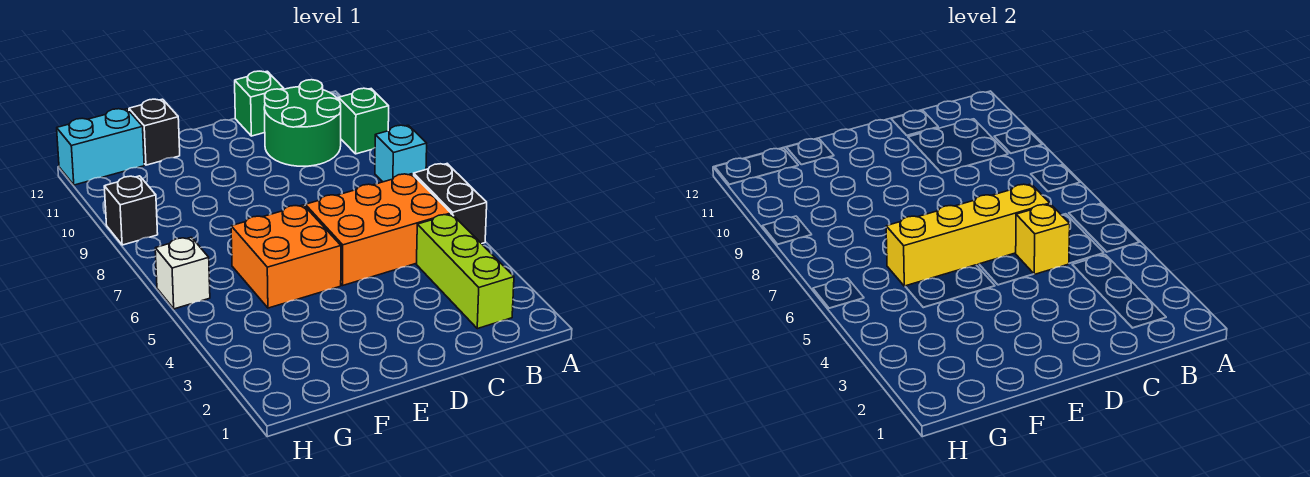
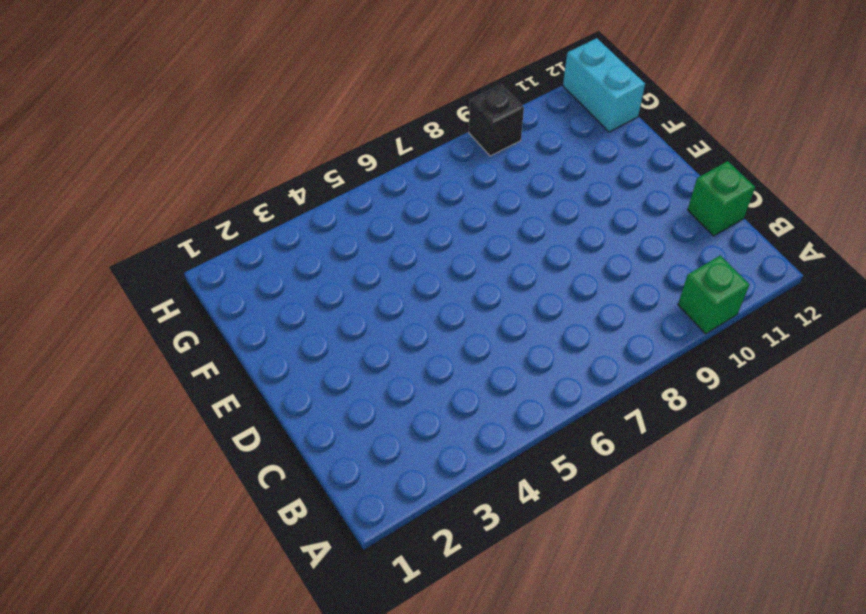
none -> black 1x2 brick [414,164,487,244]
none -> cyan 1x1 brick [375,125,427,182]
none -> lime 1x3 brick [417,214,514,329]

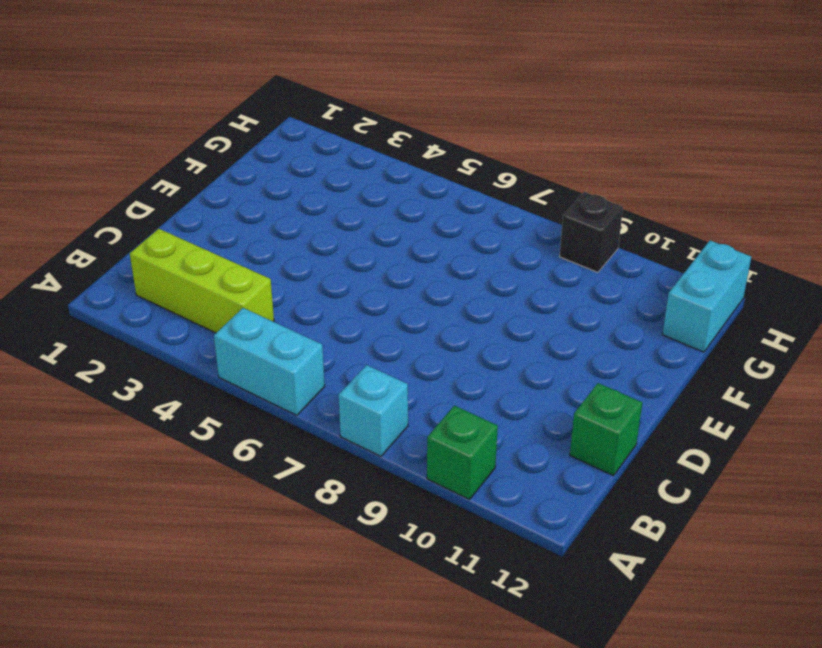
cyan 1x2 brick [214,308,325,415] -> black 1x2 brick [414,164,487,244]
none -> orange 2x3 brick [305,174,451,285]
none -> green 2x2 round brick [264,80,341,166]
none -> orange 2x2 brick [231,205,341,308]

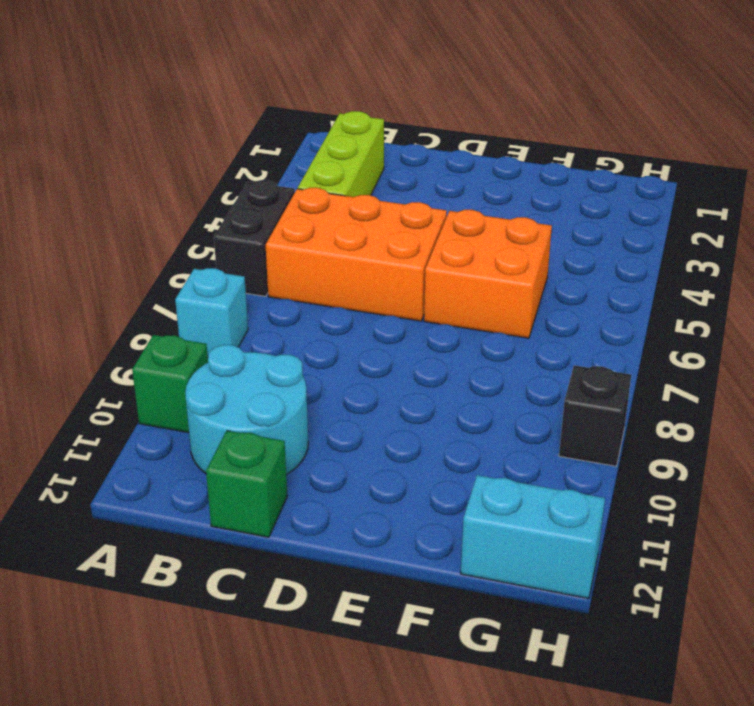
cyan 2x2 round brick [185,345,308,475] -> green 2x2 round brick [264,80,341,166]
none -> black 1x1 brick [129,99,180,165]
none -> white 1x1 brick [155,237,210,309]
none -> yellow 1x1 brick [1016,204,1070,274]

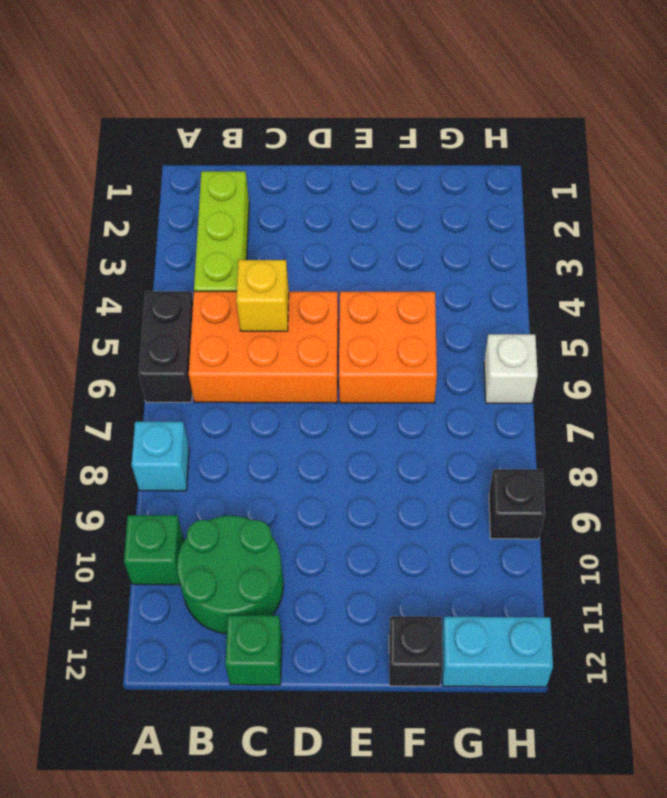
none -> yellow 1x4 brick [886,184,1050,286]

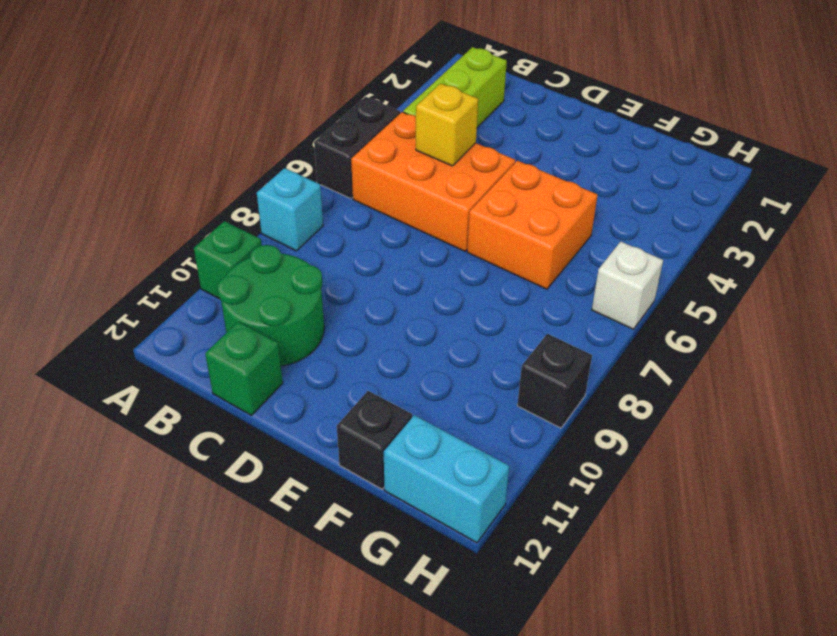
none -> yellow 1x4 brick [886,184,1050,286]

